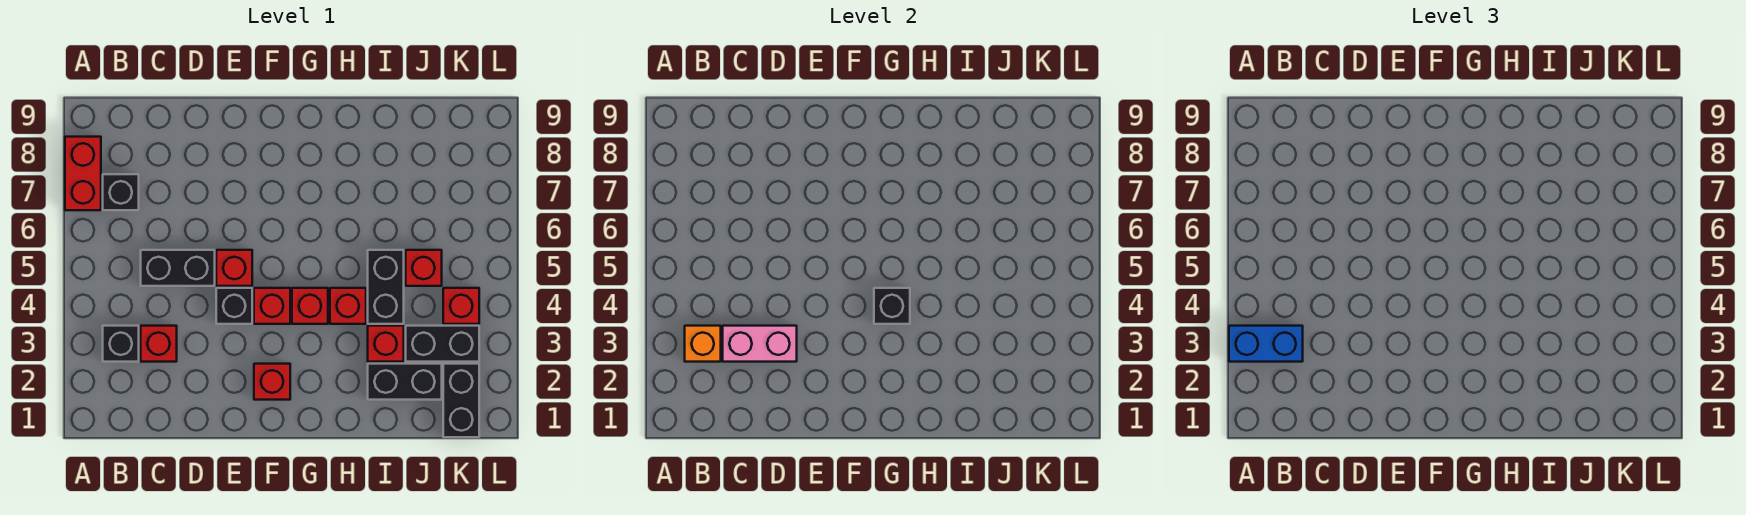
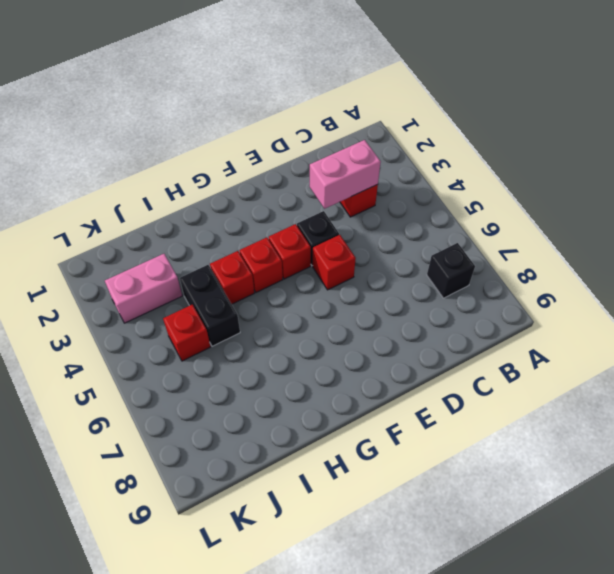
pink 1x2 brick [105,254,182,323] -> black 1x2 brick [406,326,479,362]
none -> red 1x2 brick [65,137,101,210]
none -> black 1x1 brick [103,326,139,362]
none -> black 1x2 brick [141,250,215,286]

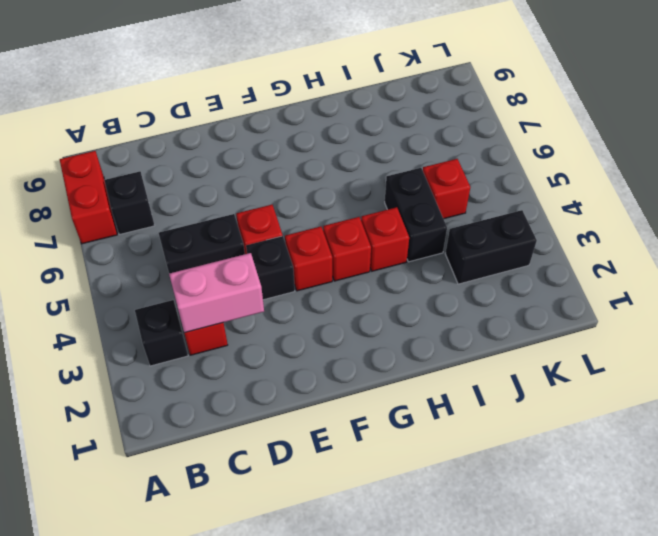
none -> red 1x1 brick [254,364,290,400]
none -> black 1x2 brick [368,364,442,400]
none -> red 1x1 brick [368,326,404,362]

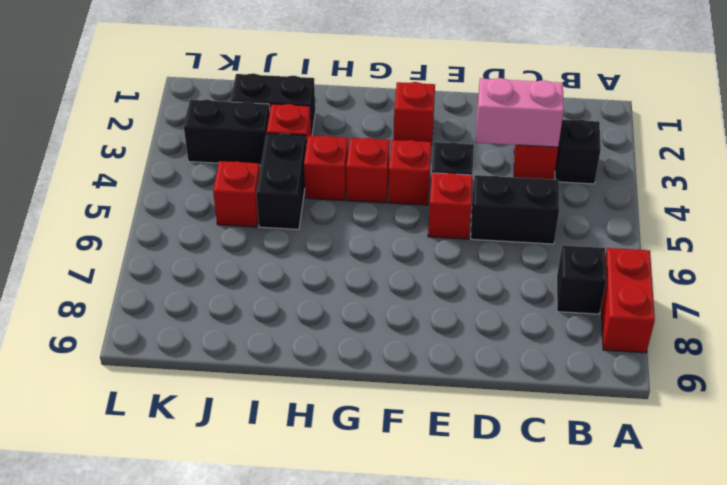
none -> black 1x2 brick [443,364,479,437]
none -> red 1x1 brick [443,288,479,324]
none -> orange 1x1 brick [685,326,721,362]

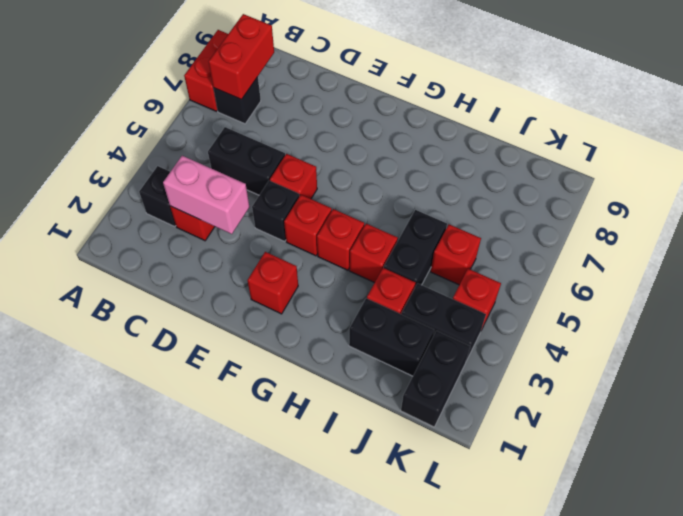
red 1x2 brick [209,14,274,100] -> none
none -> orange 1x1 brick [685,326,721,362]
none -> black 1x1 brick [874,288,910,324]
none -> blue 1x2 brick [1229,326,1303,362]

